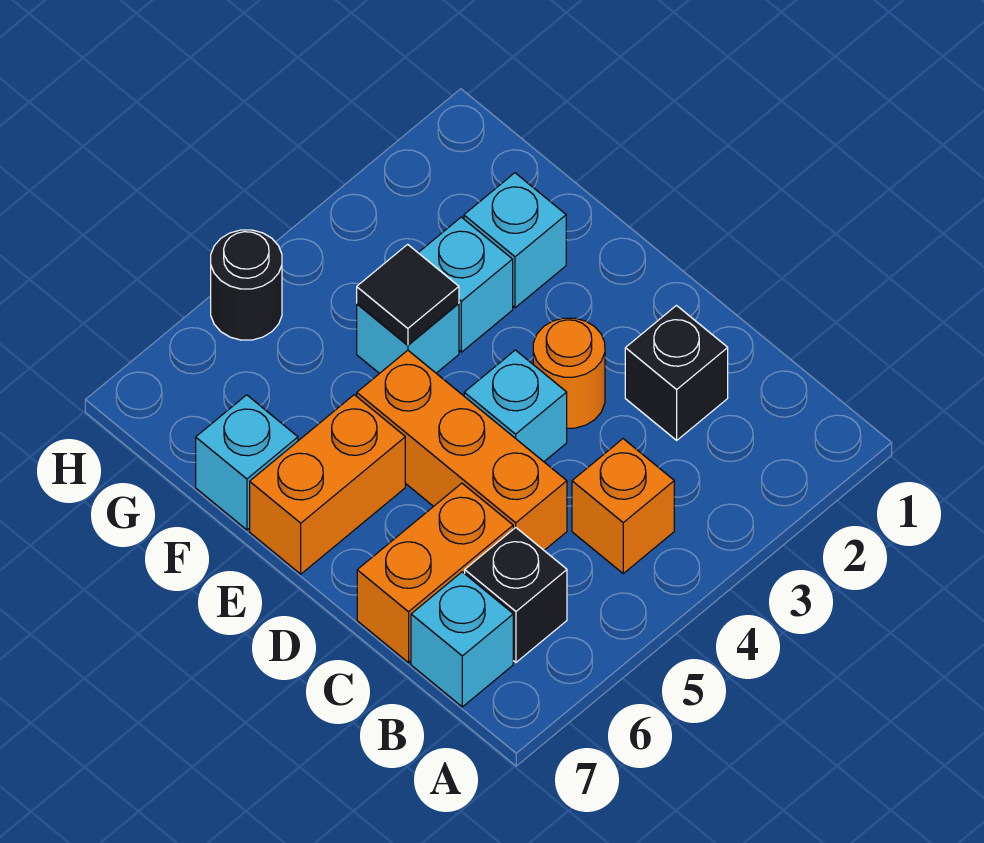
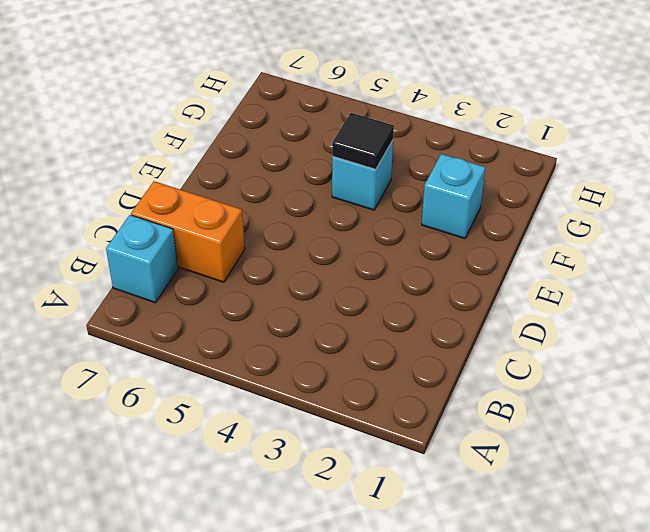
none -> orange 1x1 brick [572,439,674,573]
none -> black 1x1 brick [465,528,567,662]
none -> black 1x1 brick [625,306,728,440]

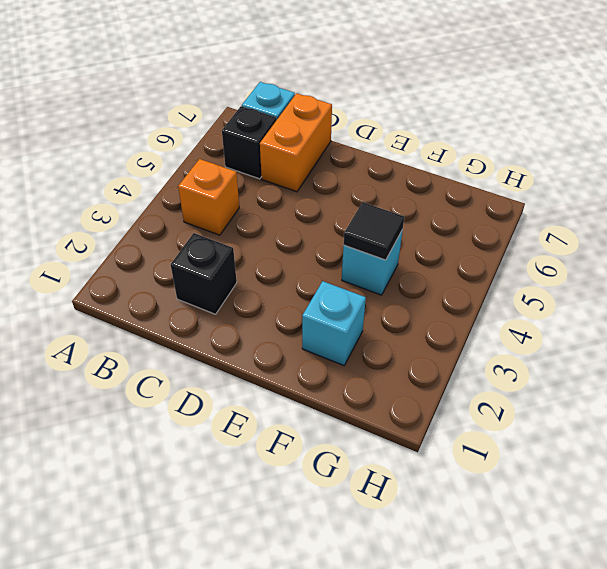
none -> orange 1x3 brick [357,350,567,550]
none -> orange 1x1 round brick [533,318,605,428]
none -> cyan 1x1 brick [464,350,567,462]

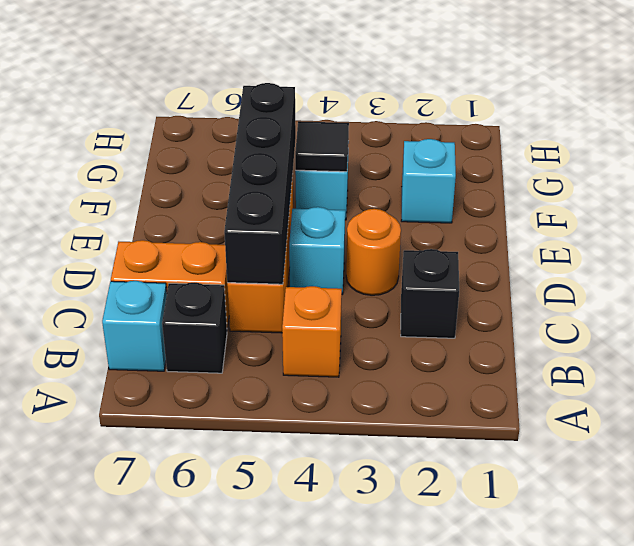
black 1x4 brick [224,83,296,284] -> none
none -> orange 1x2 brick [250,395,405,574]
none -> cyan 1x1 brick [418,217,513,352]
none -> cyan 1x1 brick [196,395,298,530]

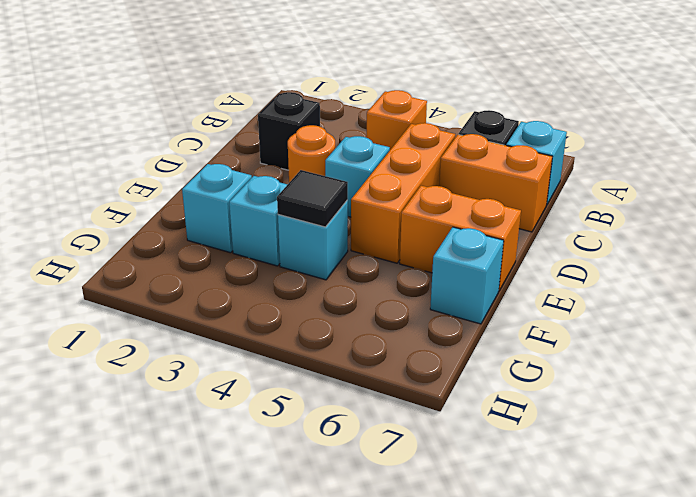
none -> black 1x1 round brick [211,230,282,340]

